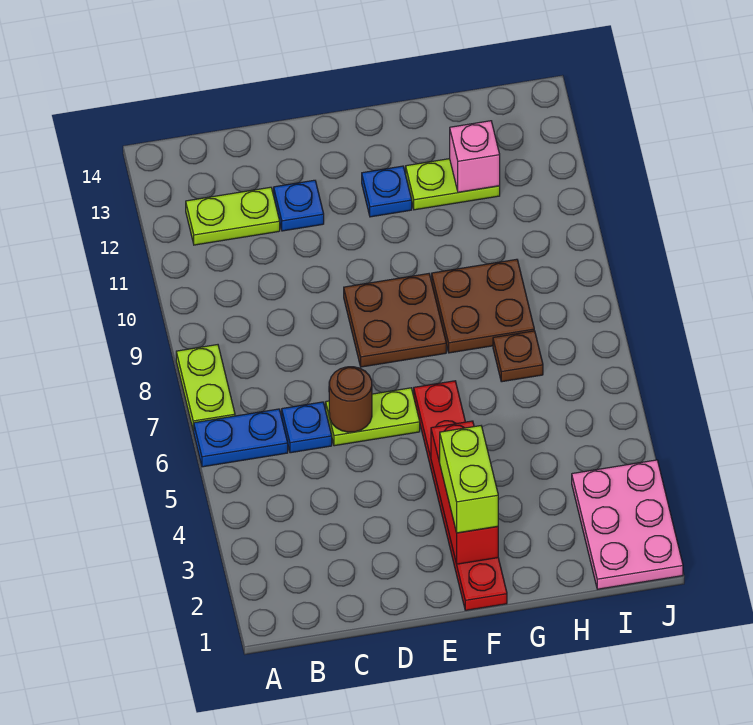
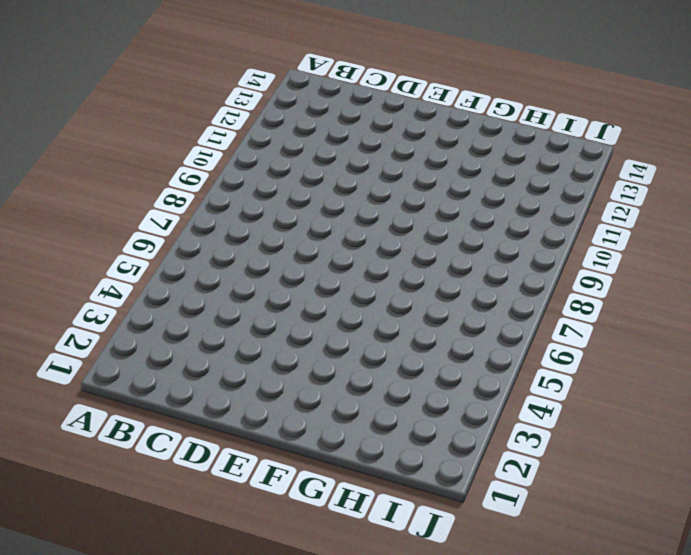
none -> blue 1x2 plate [194,409,288,467]
none -> lime 1x2 plate [176,345,235,431]
none -> lime 1x2 plate [186,187,280,245]

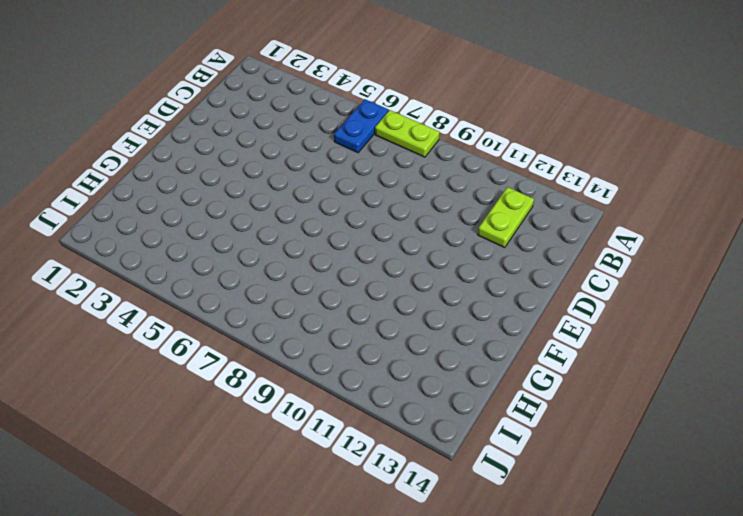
none -> blue 1x1 plate [282,402,332,453]
none -> lime 1x2 plate [326,388,420,446]
none -> blue 1x1 plate [274,180,324,231]

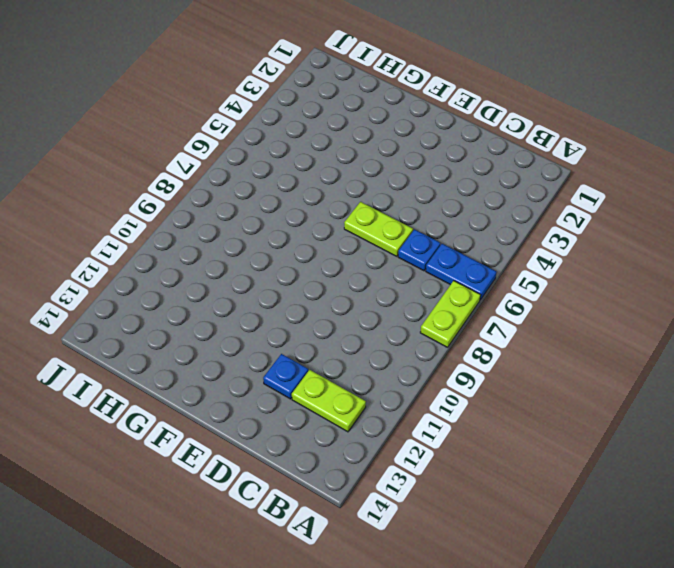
none -> brown 2x2 plate [344,274,446,367]
none -> red 1x6 plate [414,381,507,610]
none -> blue 1x1 plate [362,166,412,217]

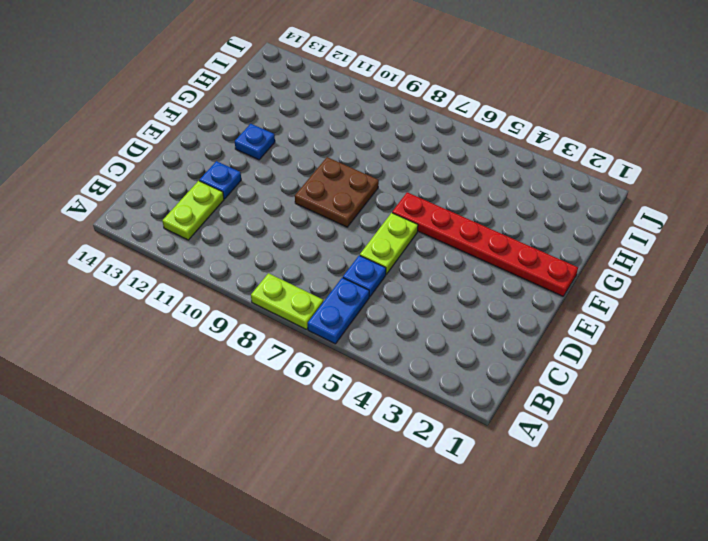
none -> brown 2x2 plate [432,259,534,353]
none -> lime 1x2 plate [406,159,500,210]
none -> brown 1x1 plate [493,331,543,382]

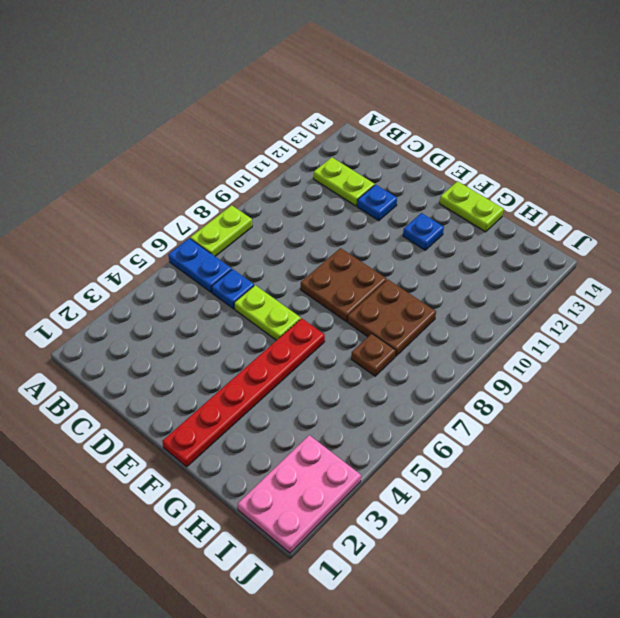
lime 1x2 plate [440,181,504,232] -> lime 1x2 plate moved to [406,159,500,210]
none -> brown 1x1 round brick [329,367,372,432]
none -> red 1x3 brick [431,421,498,564]
none -> pink 1x1 brick [450,121,500,192]

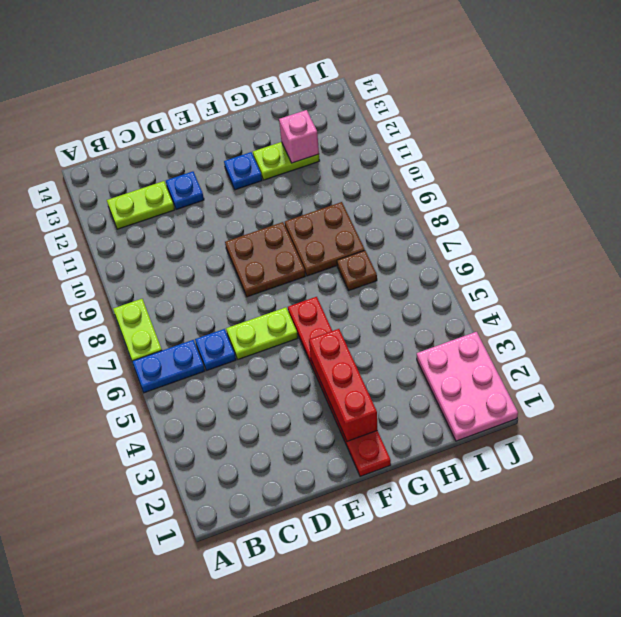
none -> brown 1x1 round brick [329,367,372,432]
none -> lime 1x2 brick [440,426,498,533]

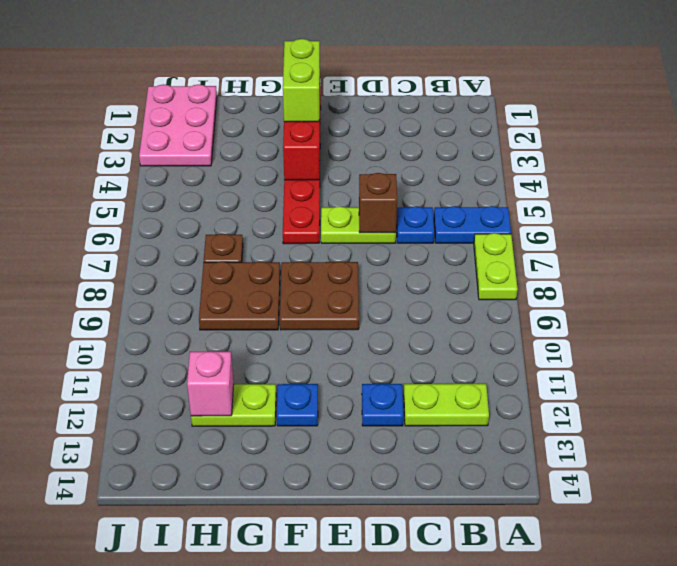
brown 1x1 brick [359,173,397,233] -> brown 1x1 round brick [329,367,372,432]

